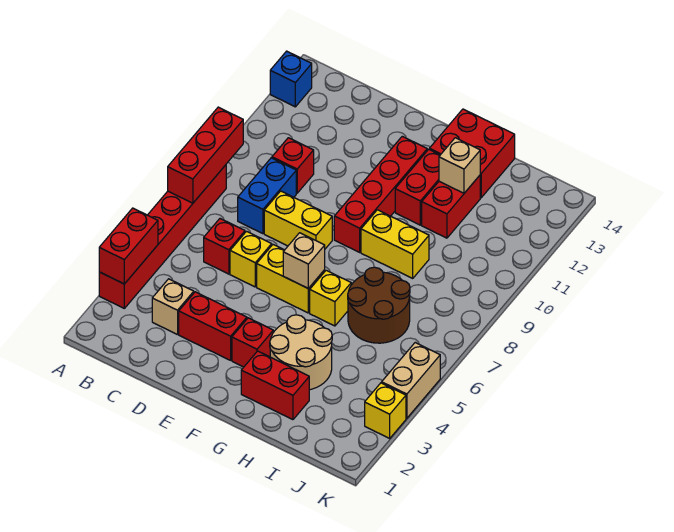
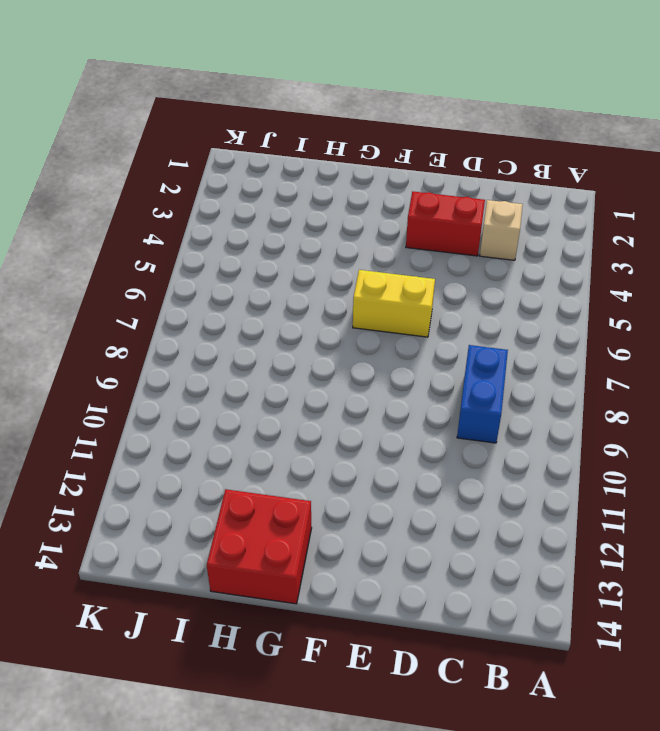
none -> red 1x6 brick [99,165,226,308]
none -> blue 1x1 brick [270,51,312,107]
none -> red 1x1 brick [204,219,245,274]

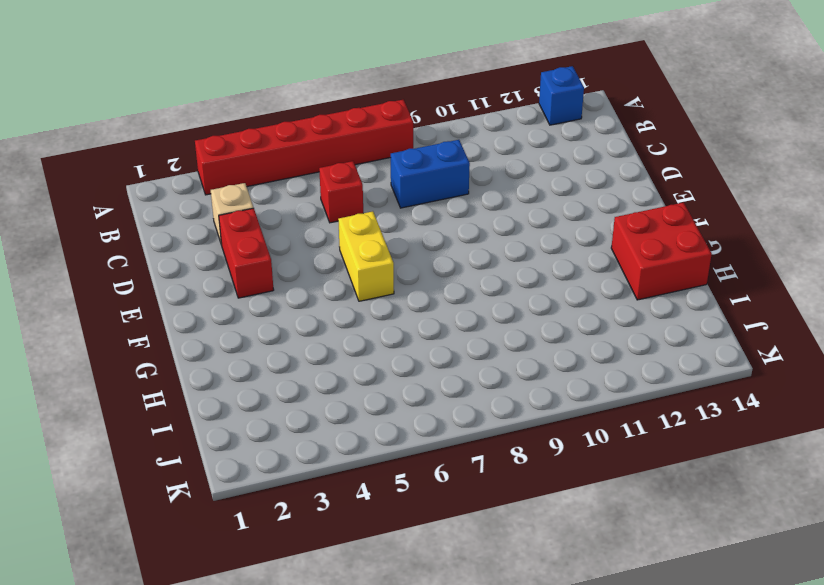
none -> red 1x1 brick [272,138,314,193]
none -> yellow 1x1 brick [230,231,272,287]
none -> yellow 1x2 brick [264,191,332,249]

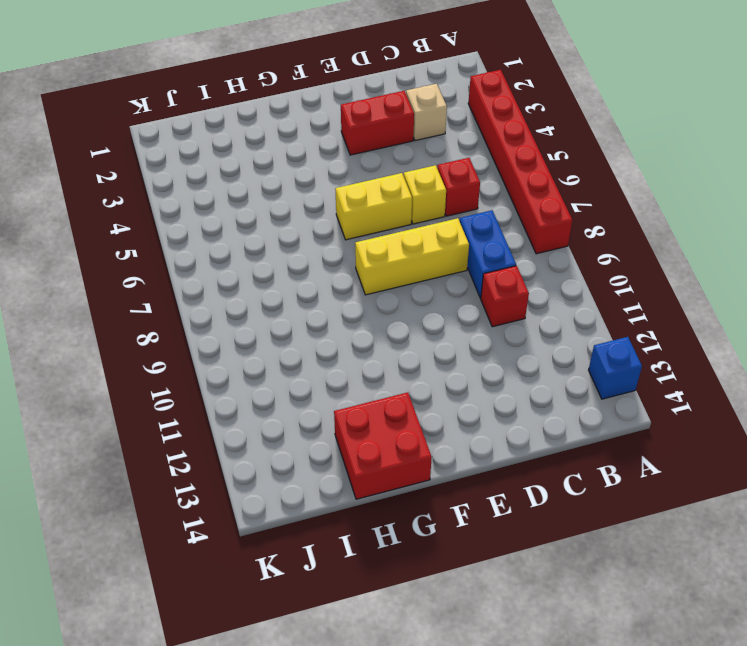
yellow 1x3 brick [355,218,469,295] -> yellow 1x2 brick [264,191,332,249]
none -> red 1x1 brick [232,318,273,367]
none -> red 1x4 brick [334,136,427,252]
none -> red 1x2 brick [241,351,309,420]

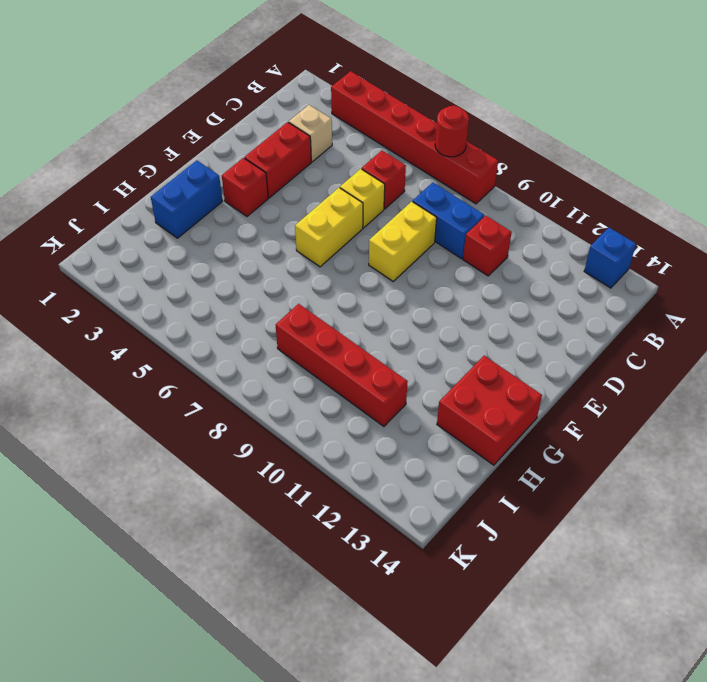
red 1x1 round brick [435,106,469,157] -> red 1x3 brick [168,107,243,203]
blue 1x2 brick [151,161,223,238] -> red 1x2 brick [241,351,309,420]
red 1x4 brick [276,304,408,426] -> red 1x4 brick moved to [334,136,427,252]
none -> tan 2x2 round brick [270,315,332,390]
none -> yellow 1x1 brick [310,270,351,326]
none -> yellow 1x2 brick [361,210,429,278]

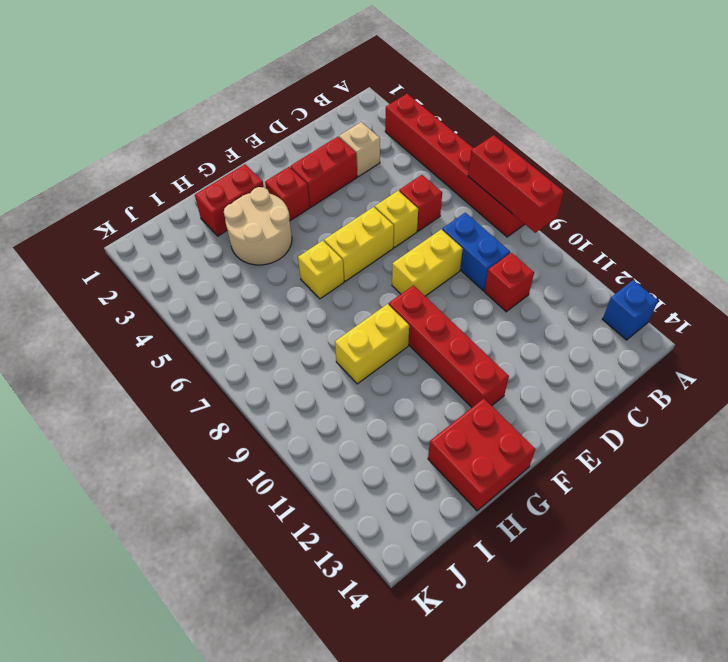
none -> red 1x2 brick [395,149,440,225]
none -> brown 2x2 round brick [348,267,410,343]
none -> red 1x2 brick [422,175,480,238]

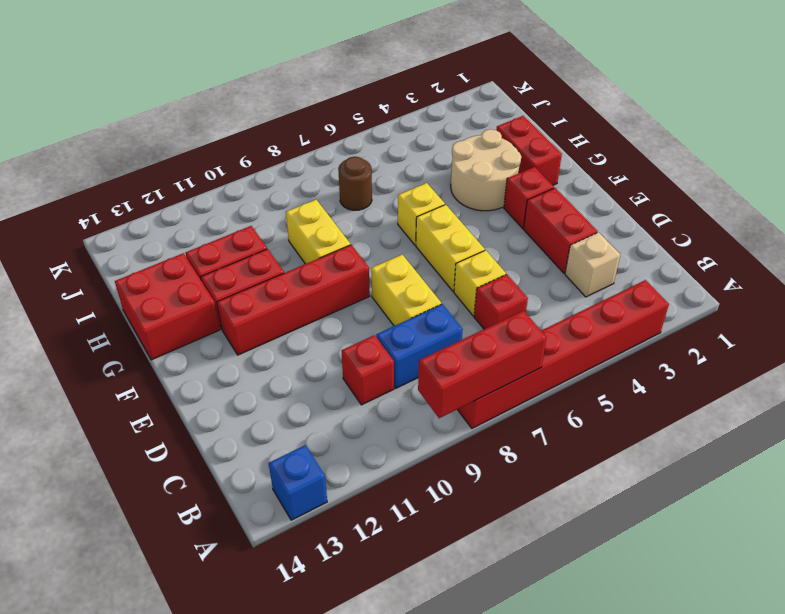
brown 1x1 round brick [338,157,372,210] -> brown 2x2 round brick [348,267,410,343]
none -> yellow 1x1 brick [365,383,406,438]
none -> tan 1x2 brick [382,343,440,418]
none -> red 1x2 brick [99,208,158,284]

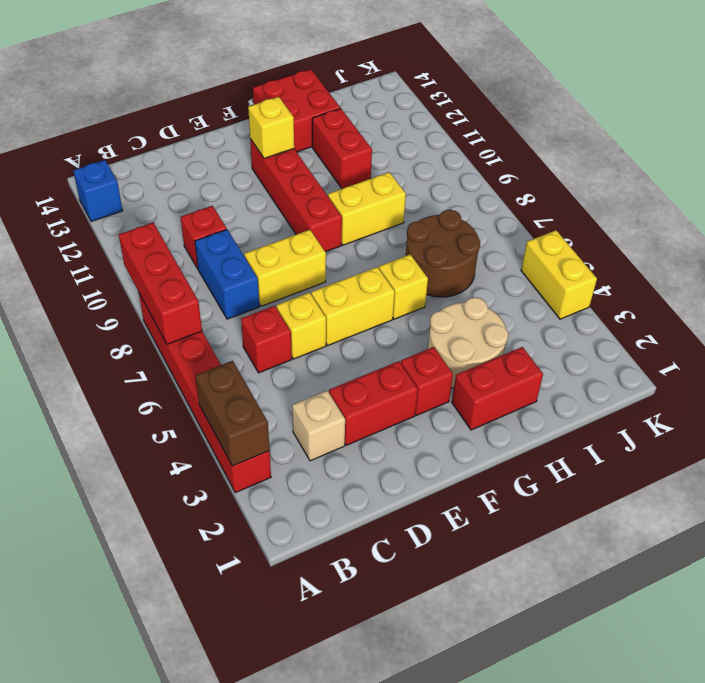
brown 1x2 brick [195,361,270,466] -> red 1x2 brick [99,208,158,284]
yellow 1x1 brick [248,97,294,159] -> yellow 1x1 brick moved to [365,383,406,438]
yellow 1x2 brick [521,230,597,319] -> tan 1x2 brick [382,343,440,418]
none -> red 1x2 brick [395,149,440,225]
none -> tan 1x1 brick [283,233,325,288]
none -> tan 1x1 brick [439,138,480,193]

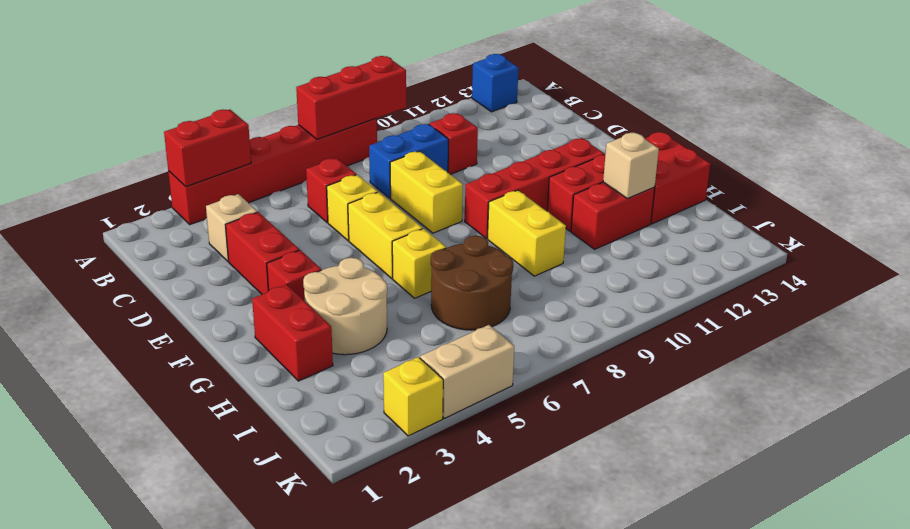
none -> tan 1x1 brick [283,233,325,288]

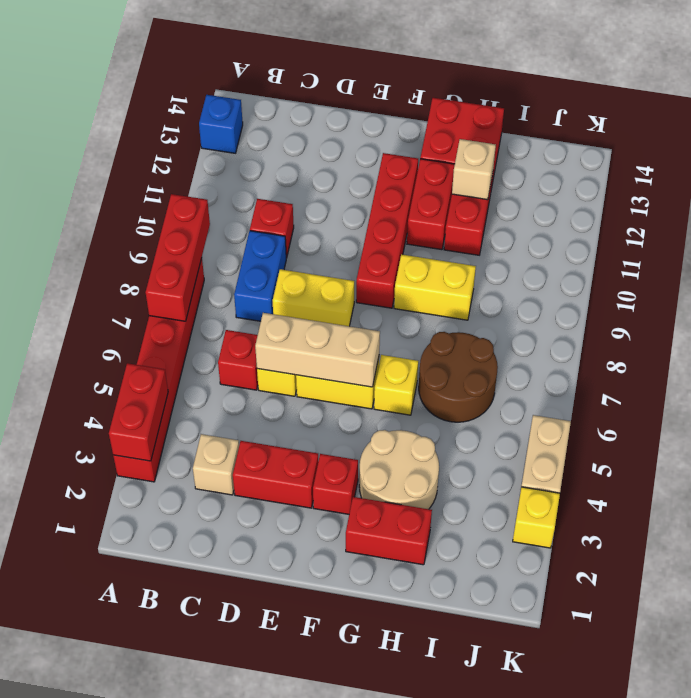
tan 1x3 brick [255,313,380,387] -> tan 1x1 brick [283,233,325,288]

